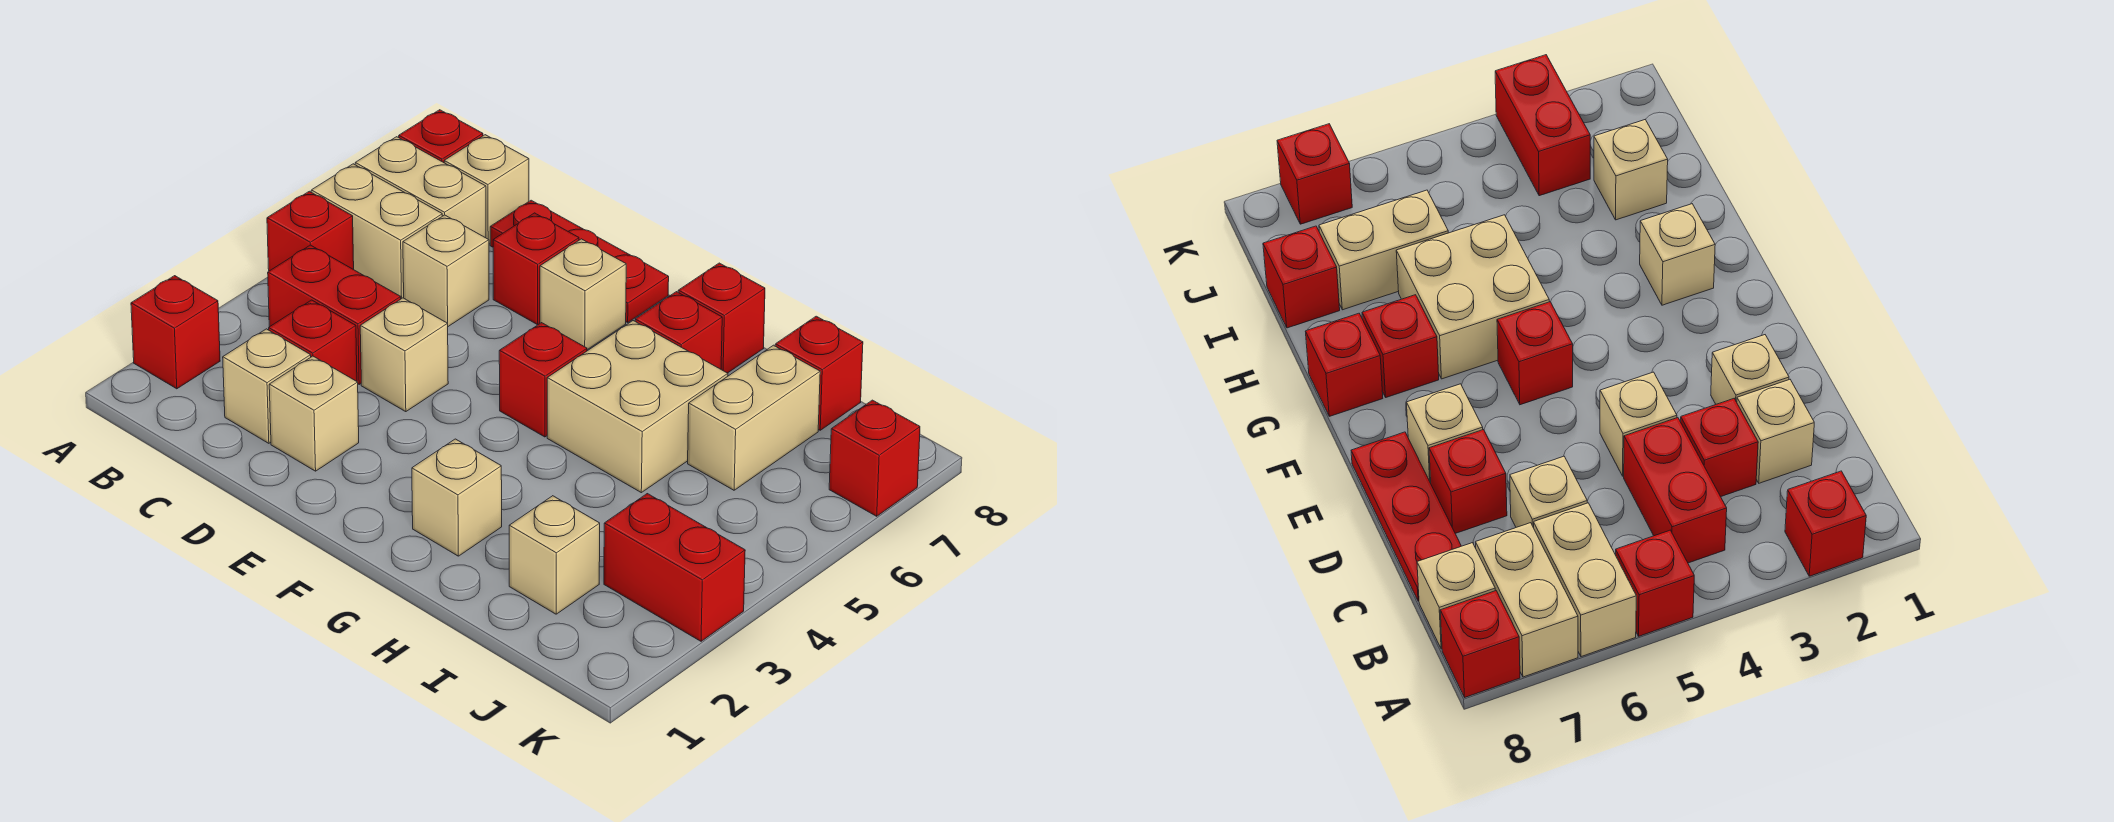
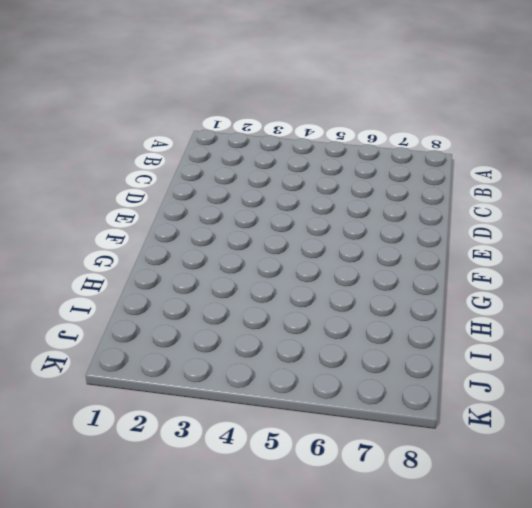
none -> red 1x1 brick [131,276,220,389]
none -> red 1x1 brick [267,191,354,271]
none -> tan 1x2 brick [311,164,442,299]

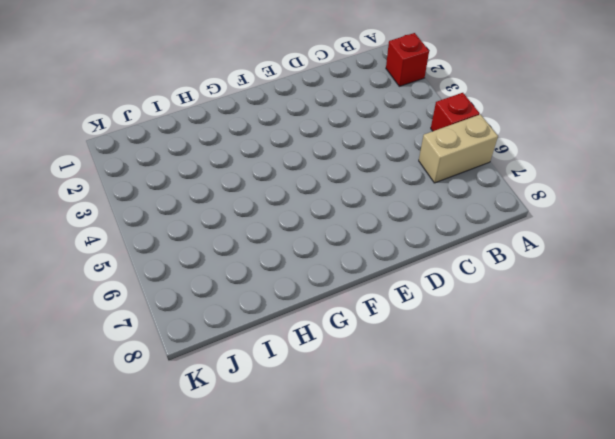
none -> tan 1x2 brick [355,137,486,238]
none -> red 1x1 brick [399,110,483,163]
none -> red 1x2 brick [268,245,401,384]

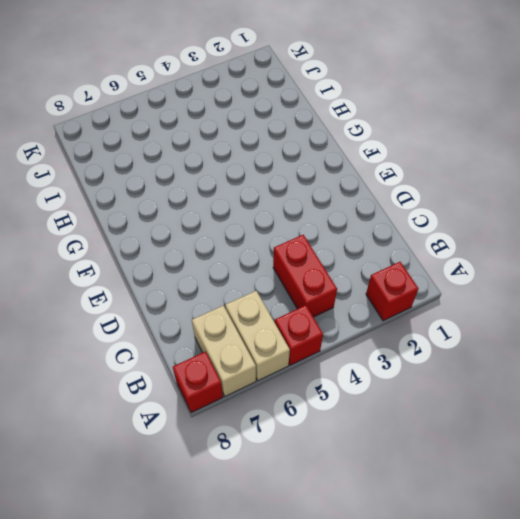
none -> tan 1x1 brick [444,135,529,244]
none -> tan 1x1 brick [223,329,311,443]
none -> red 1x1 brick [269,300,357,381]

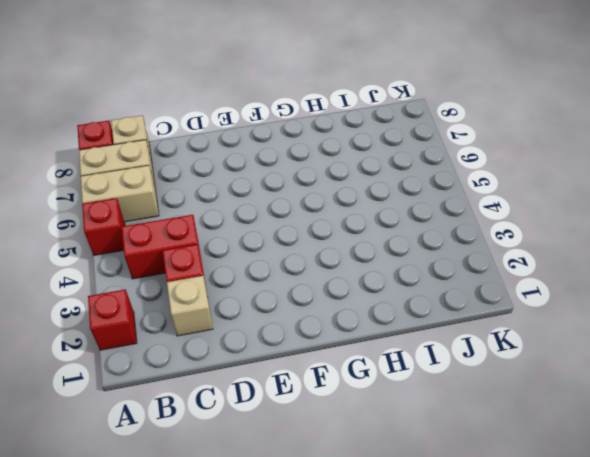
none -> tan 1x1 brick [403,215,489,326]
none -> red 1x3 plate [490,200,669,322]
none -> tan 1x1 brick [269,356,359,471]

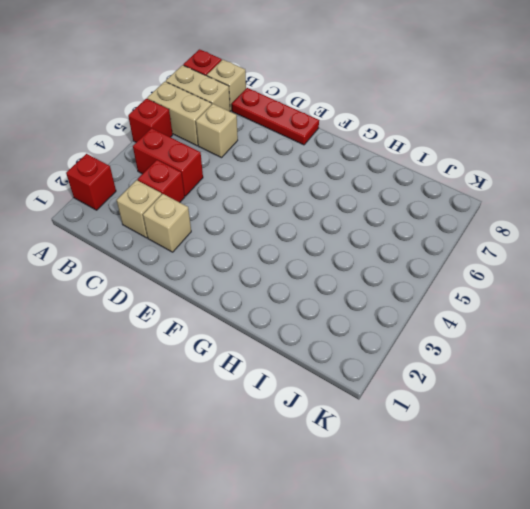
none -> tan 1x1 brick [360,298,448,412]
none -> red 1x1 brick [493,213,579,325]
none -> tan 1x1 brick [540,239,626,350]

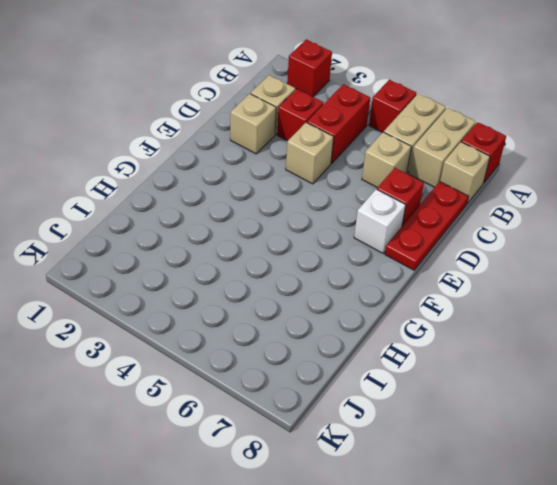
white 1x1 brick [354,189,406,253] -> tan 1x1 brick [540,239,626,350]
none -> red 1x1 brick [499,323,587,437]
none -> tan 1x1 brick [412,439,502,556]
none -> tan 2x2 brick [547,321,728,493]

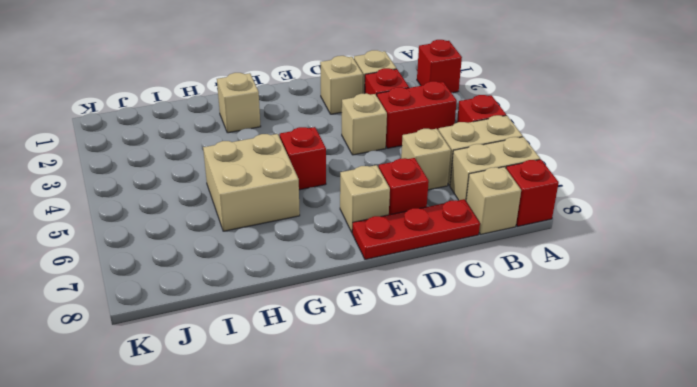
none -> red 1x1 brick [635,292,722,369]
none -> red 1x1 brick [678,263,765,373]
none -> tan 1x1 brick [509,496,600,614]

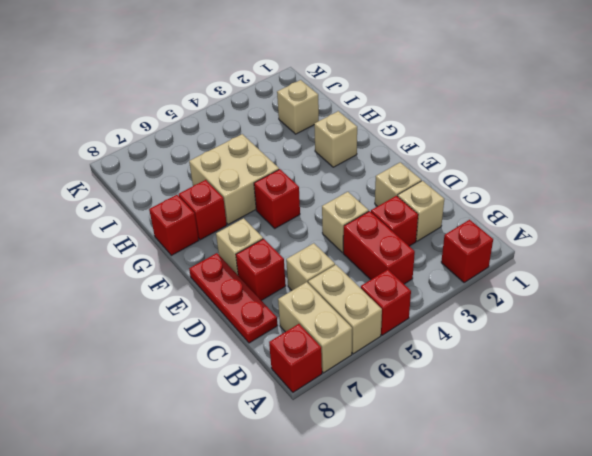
none -> tan 1x1 brick [444,135,529,244]
none -> tan 1x2 brick [688,345,820,490]
none -> red 1x1 brick [775,316,863,430]

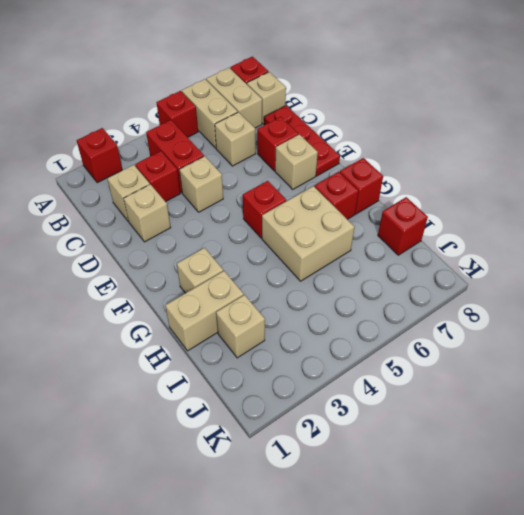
tan 1x2 brick [165,271,244,351] -> tan 1x2 brick moved to [688,345,820,490]
none -> red 1x2 brick [604,494,745,641]
none -> red 1x1 brick [829,400,920,516]

